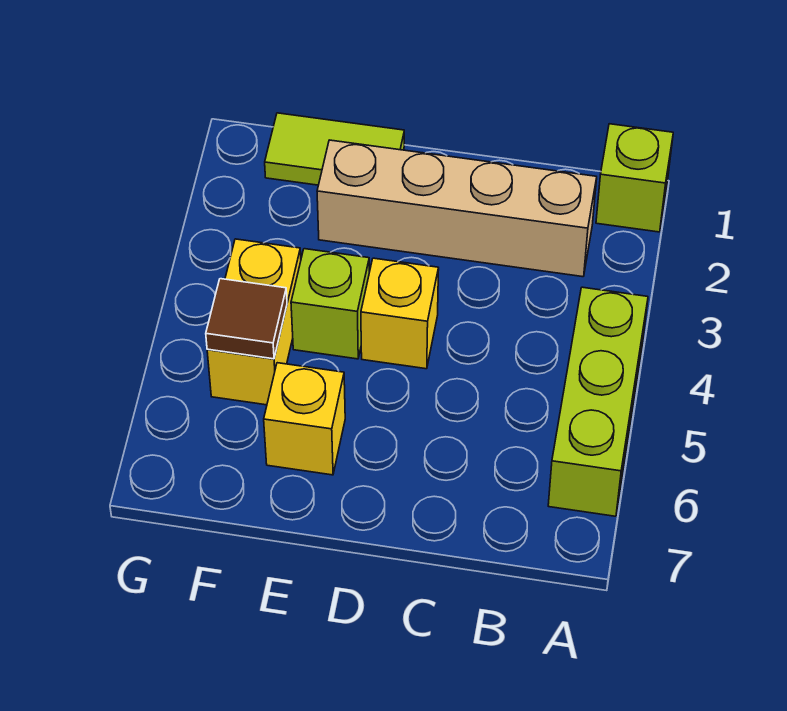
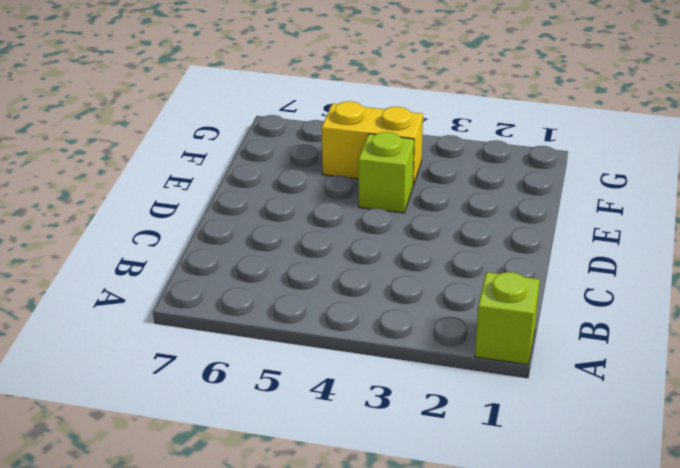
none -> lime 1x3 brick [548,287,648,516]
none -> tan 1x4 brick [317,140,597,277]

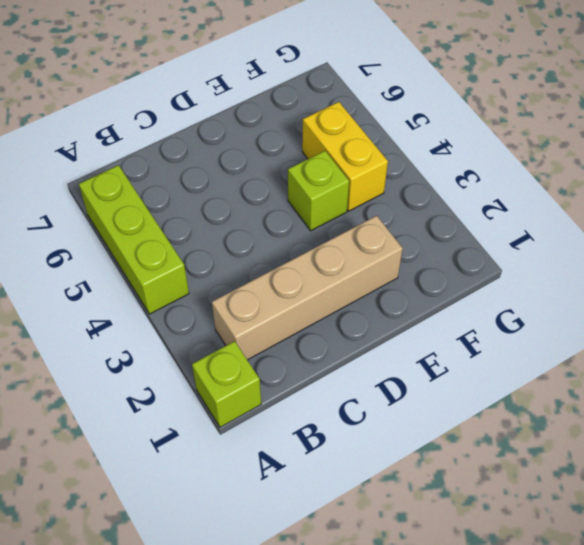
none -> yellow 1x1 brick [361,258,439,369]
none -> lime 1x2 tile [265,113,404,185]

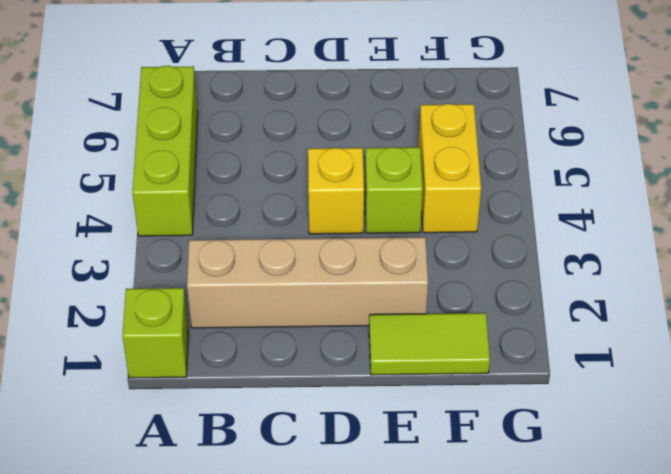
none -> yellow 1x1 brick [264,363,345,475]
none -> brown 1x1 tile [206,279,287,359]

